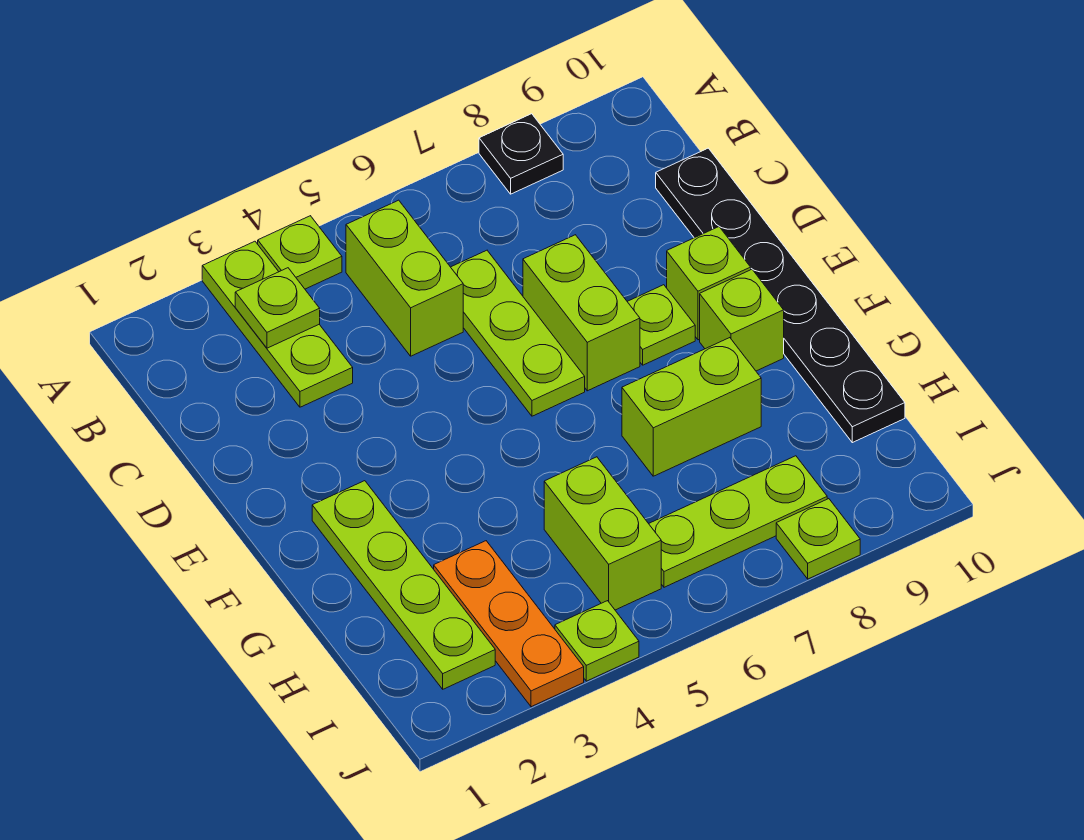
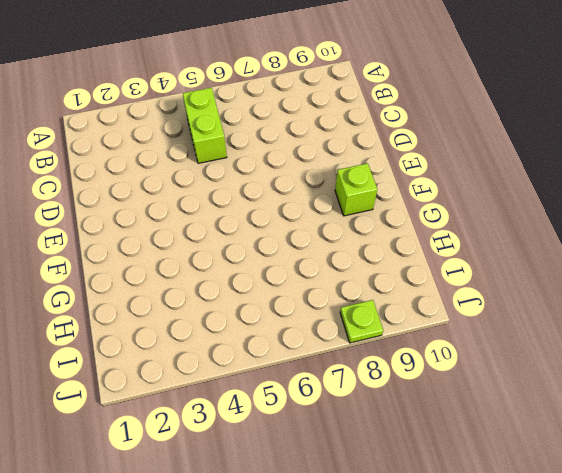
none -> lime 1x3 plate [202,241,353,407]
none -> lime 1x1 plate [258,216,342,289]
none -> black 1x1 plate [479,114,563,194]

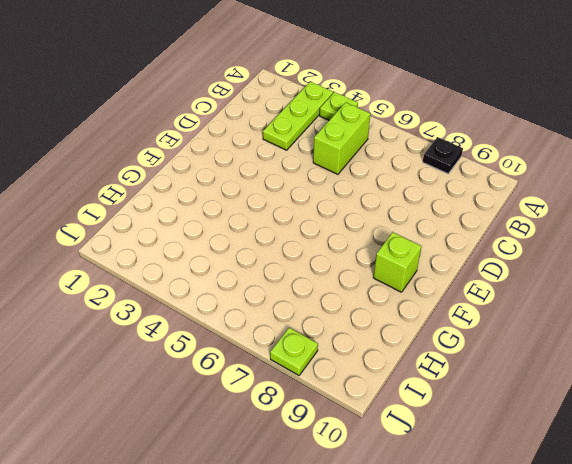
none -> lime 1x3 plate [451,250,585,416]
none -> black 1x6 plate [656,148,905,443]
none -> lime 1x2 brick [523,235,640,391]

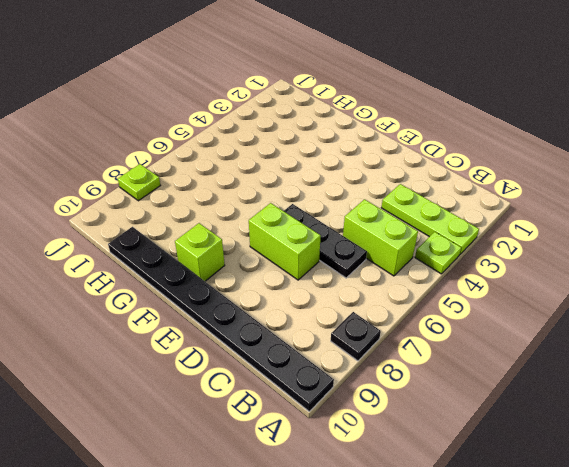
black 1x8 plate [108,227,334,411] -> black 1x6 plate [656,148,905,443]
black 1x3 plate [284,204,367,278] -> lime 1x3 plate [451,250,585,416]
none -> lime 1x1 plate [627,285,695,365]
none -> lime 1x1 brick [667,227,751,340]
none -> lime 1x4 plate [312,481,495,689]

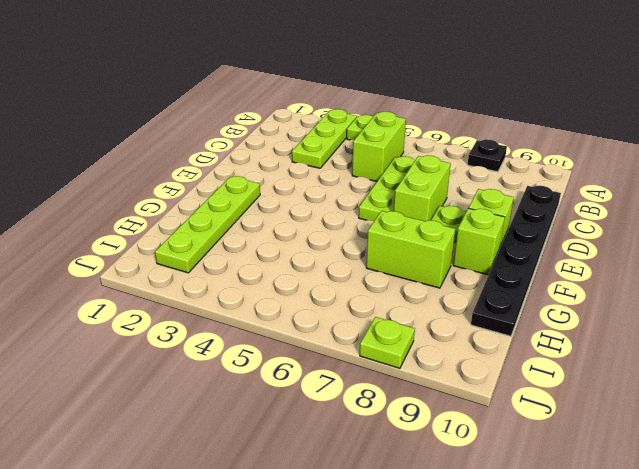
none -> orange 1x3 plate [434,541,584,707]
none -> lime 1x2 brick [544,457,661,610]
none -> lime 1x3 plate [649,456,827,587]

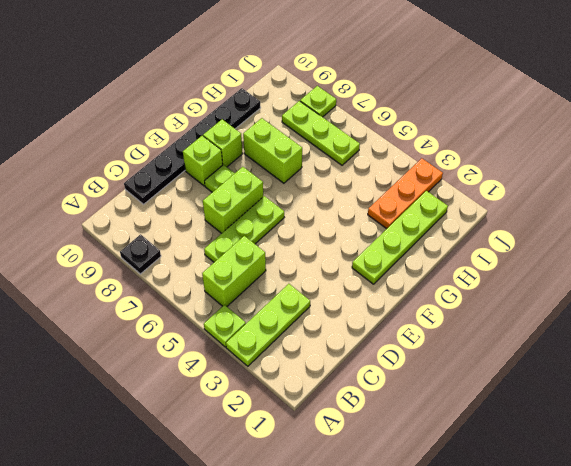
none -> lime 1x2 brick [544,457,661,610]
none -> lime 1x1 plate [555,601,639,681]
none -> lime 1x1 plate [235,268,320,348]

